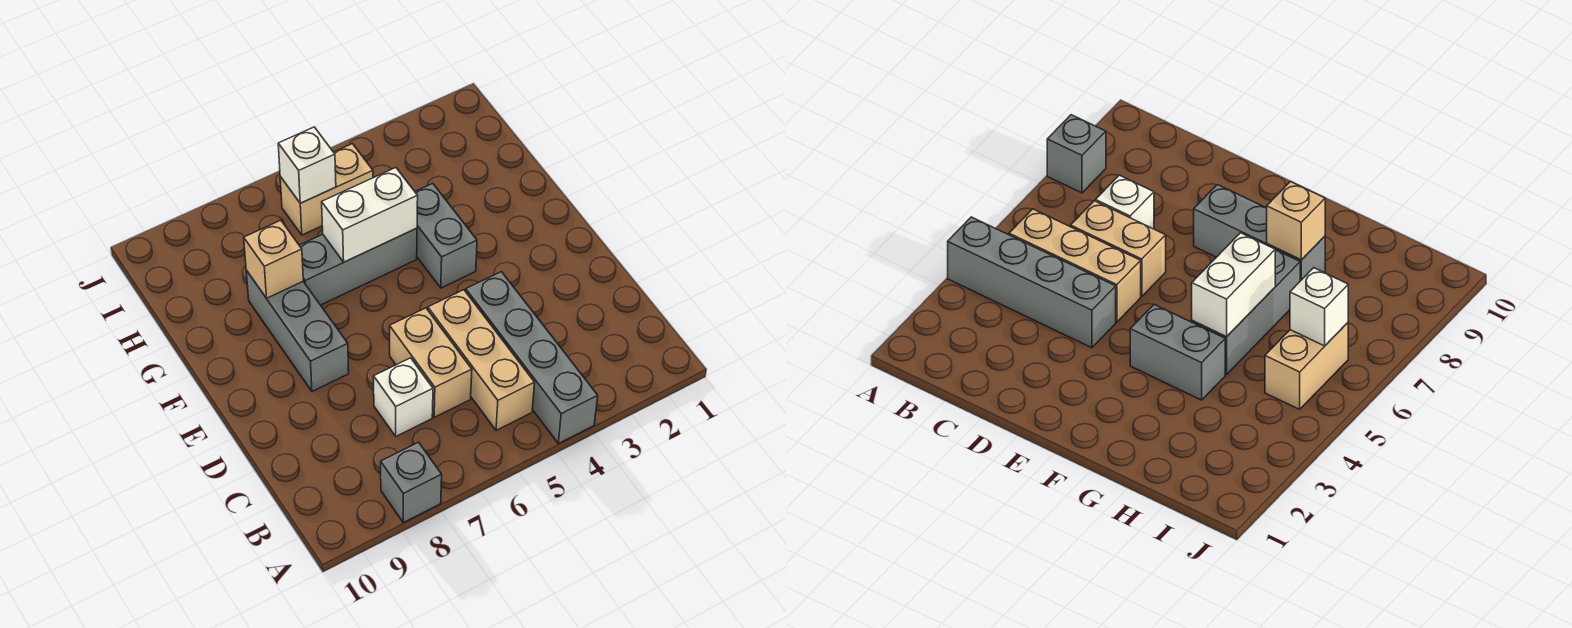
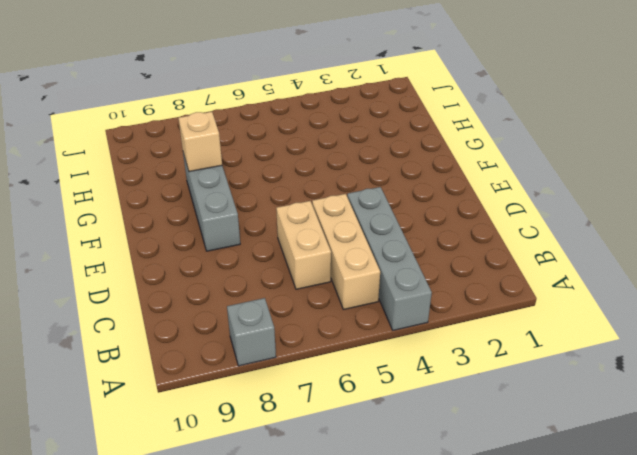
none -> white 1x1 brick [374,358,433,436]
none -> grey 1x2 brick [415,183,477,288]
none -> grey 1x3 brick [299,228,417,305]

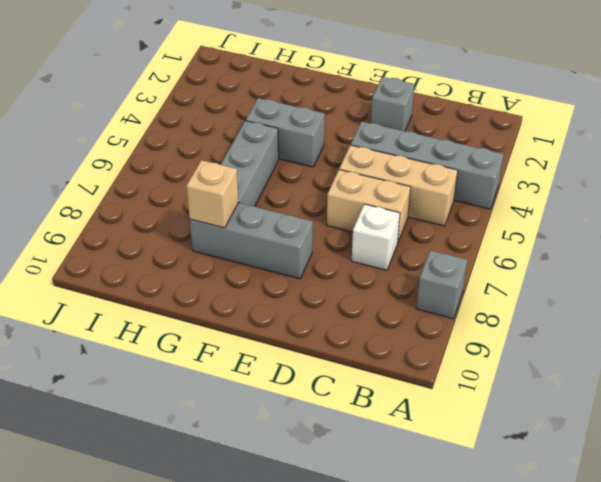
grey 1x1 brick [371,77,414,131] -> none
none -> tan 1x2 brick [280,144,373,235]
none -> white 1x2 brick [322,168,418,262]
none -> white 1x1 brick [278,127,336,203]

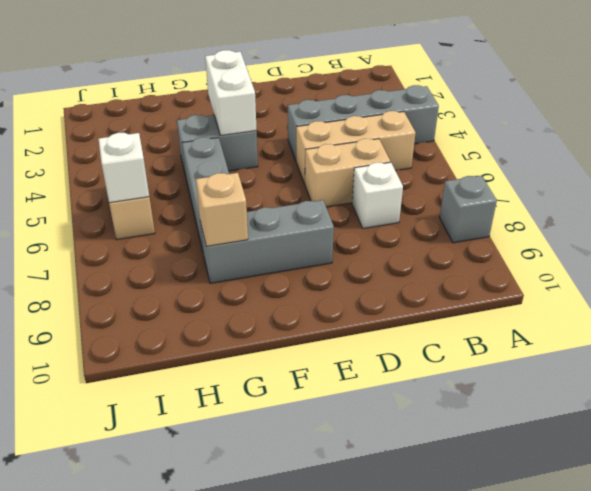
white 1x2 brick [205,50,257,135] -> white 1x2 brick moved to [322,168,418,262]

